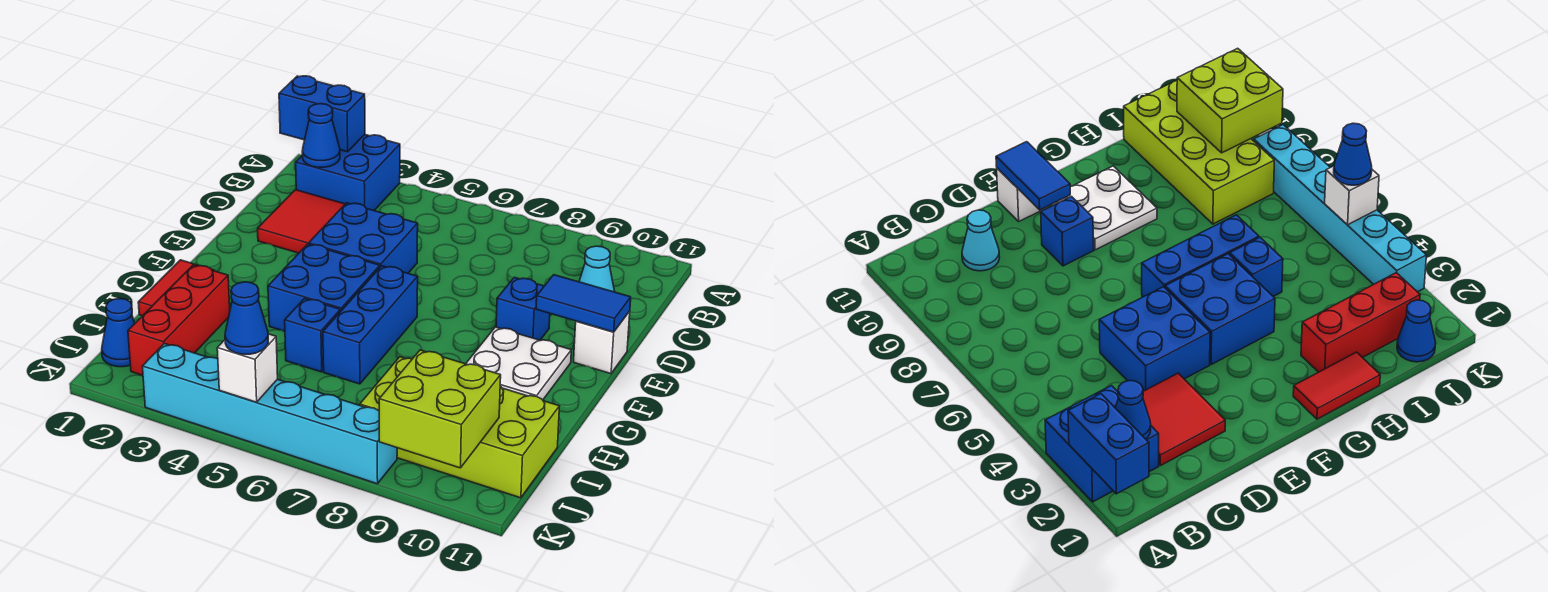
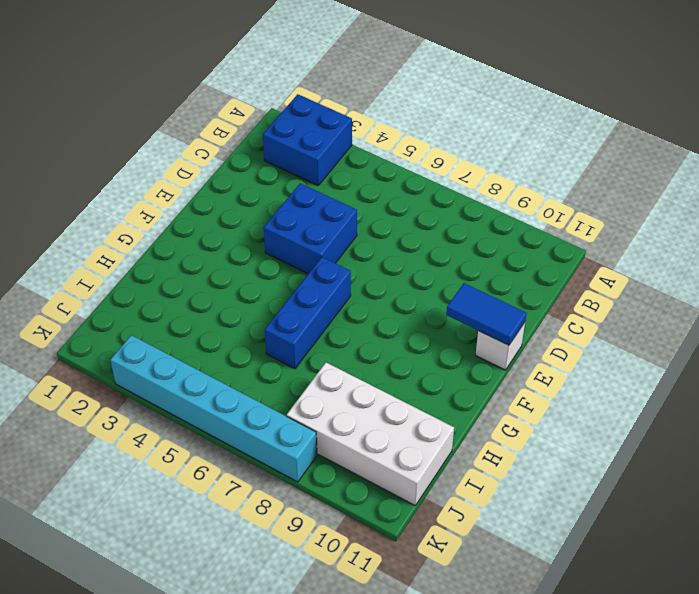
white 2x4 brick [287,363,454,505] -> lime 2x4 brick [360,357,559,498]
none -> red 2x2 tile [258,190,345,253]
none -> cyan 1x1 cone [579,246,615,292]
none -> blue 1x1 brick [496,277,550,340]

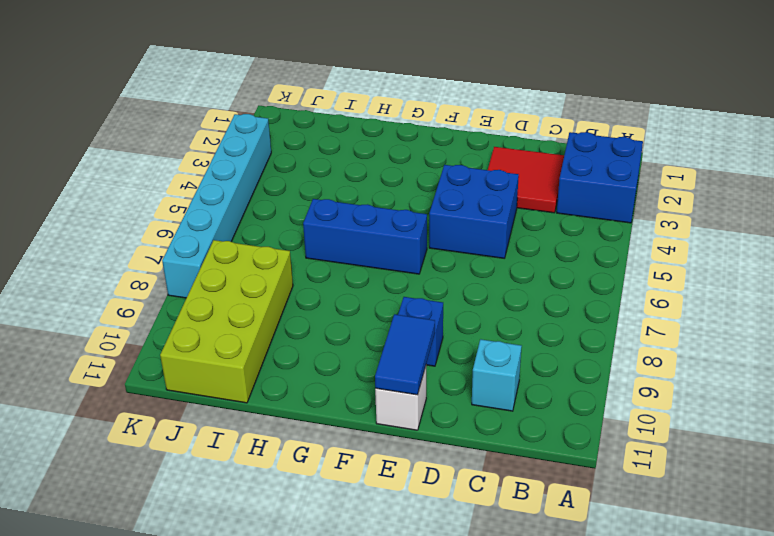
cyan 1x1 brick [472,339,522,411] -> cyan 1x1 cone [579,246,615,292]
none -> blue 2x2 brick [268,244,380,331]
none -> white 2x2 plate [466,327,571,400]
none -> red 1x2 tile [138,260,214,316]

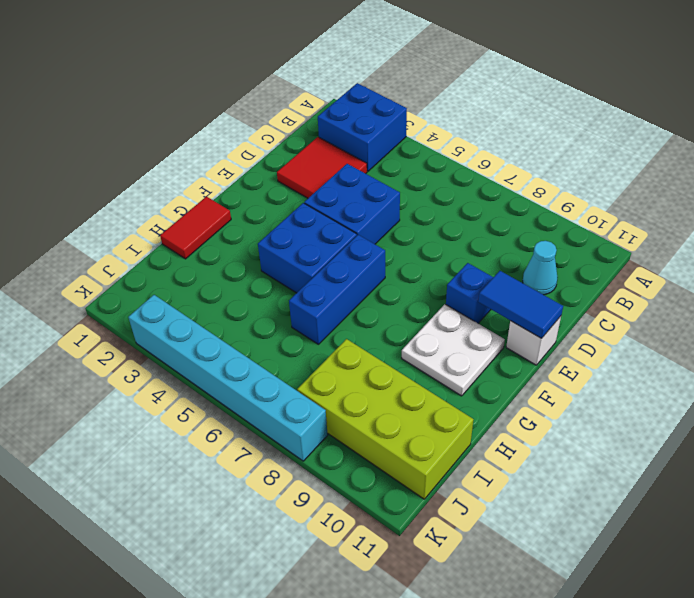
none -> red 1x3 brick [128,265,230,375]
none -> blue 1x1 brick [285,298,341,372]
none -> blue 1x1 cone [102,298,135,367]

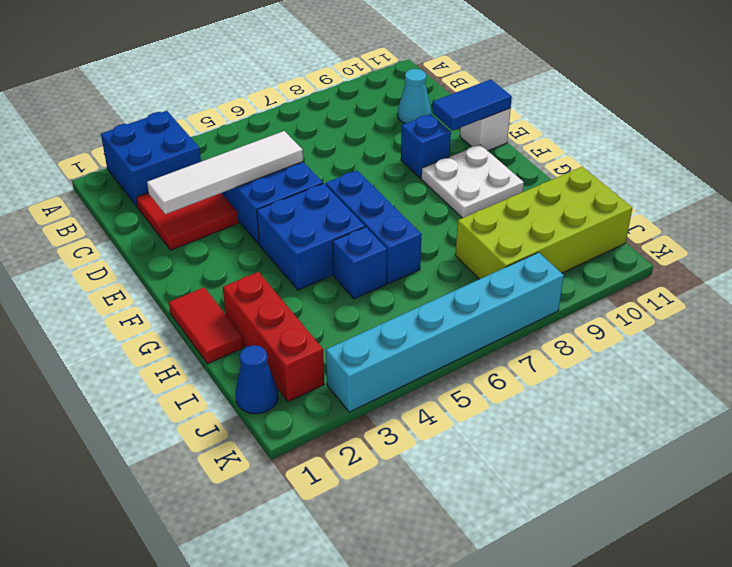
white 1x4 tile [147,131,303,214] -> none
none -> blue 1x2 brick [279,76,365,152]
none -> blue 1x1 cone [302,104,340,167]
none -> lime 2x2 brick [379,350,501,468]

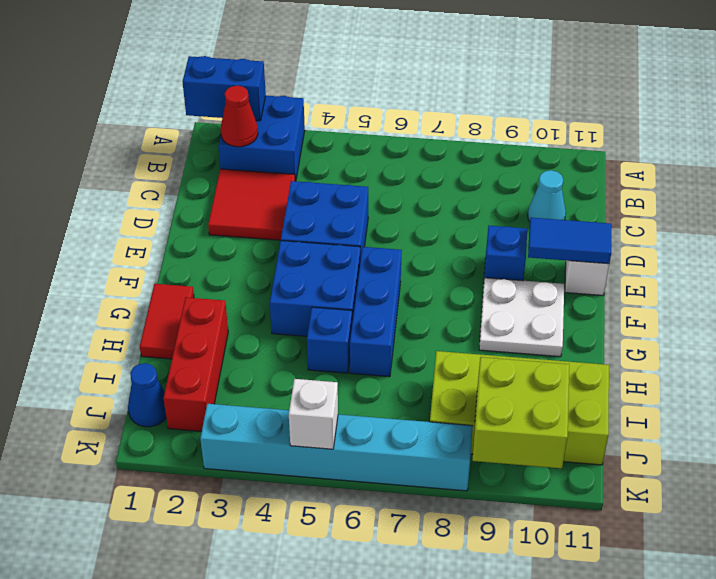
red 1x1 cone [221,86,258,147] -> blue 1x1 cone [302,104,340,167]
none -> blue 1x1 cone [225,282,268,354]

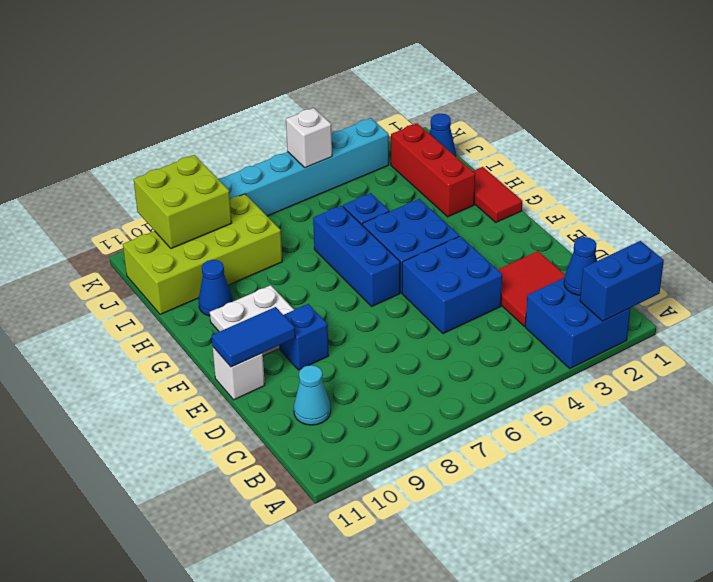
blue 1x1 cone [198,260,233,316] -> blue 1x1 cone moved to [225,282,268,354]

